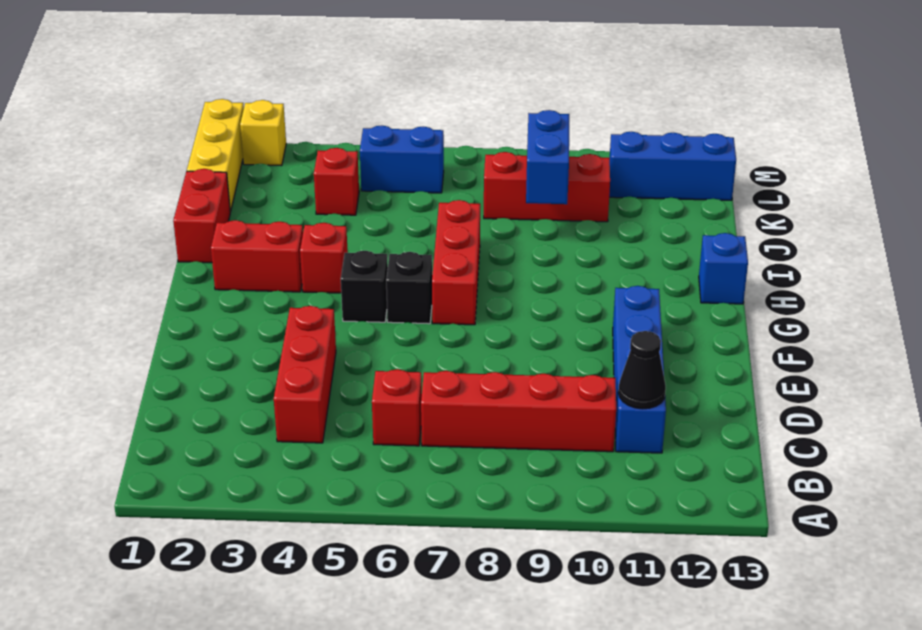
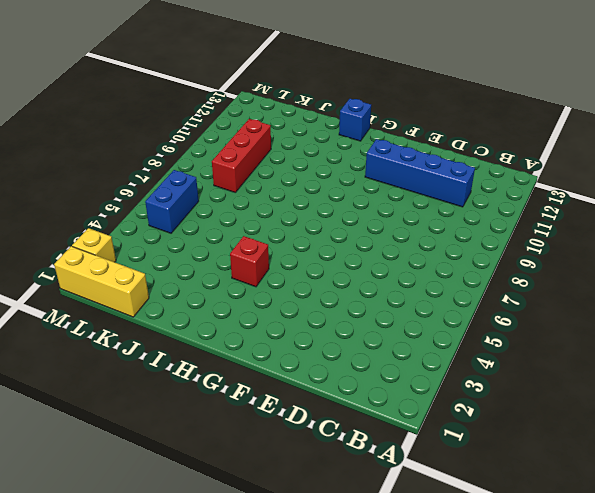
none -> red 1x3 brick [274,306,336,443]
none -> red 1x1 brick [372,369,422,446]
none -> red 1x4 brick [421,371,616,452]

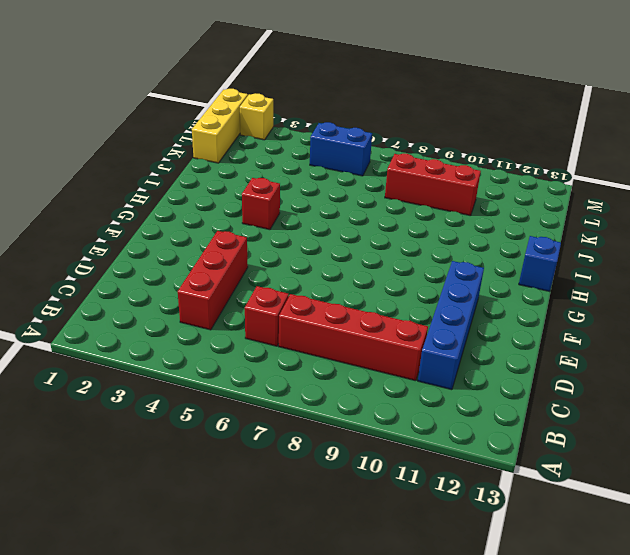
none -> black 1x1 brick [341,251,388,322]
none -> black 1x1 brick [386,252,432,324]
none -> red 1x3 brick [432,200,480,325]

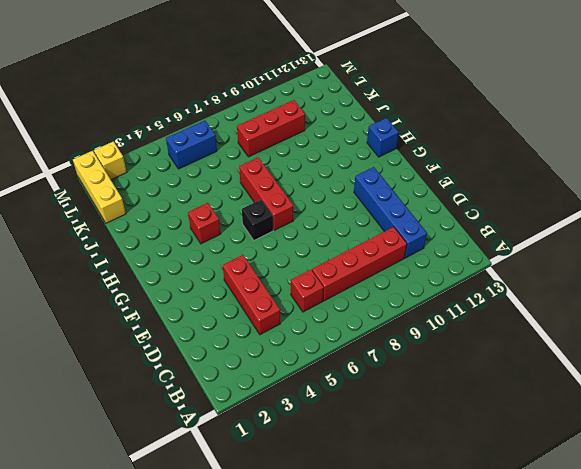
none -> black 1x1 brick [341,251,388,322]
none -> red 1x2 brick [211,220,303,292]
none -> red 1x2 brick [173,169,230,263]

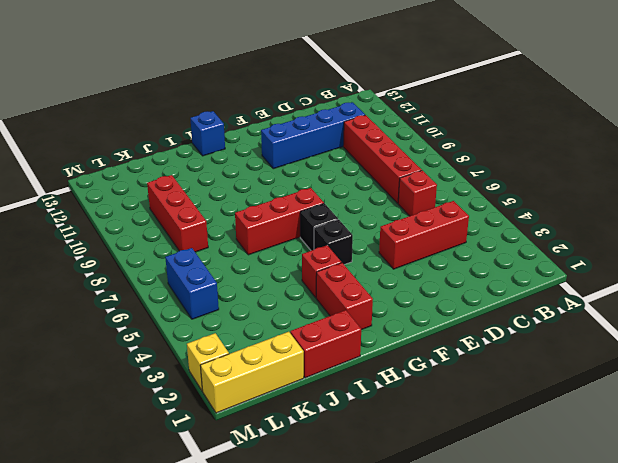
none -> red 1x1 brick [314,148,359,215]
none -> blue 1x3 brick [609,132,736,200]
none -> black 1x1 cone [618,331,666,409]

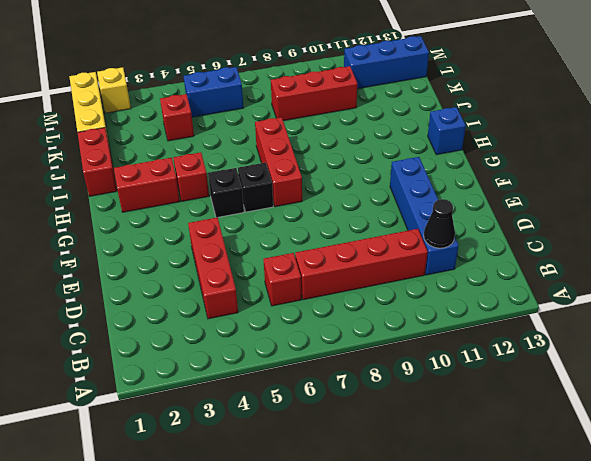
none -> blue 1x2 brick [526,110,569,204]

